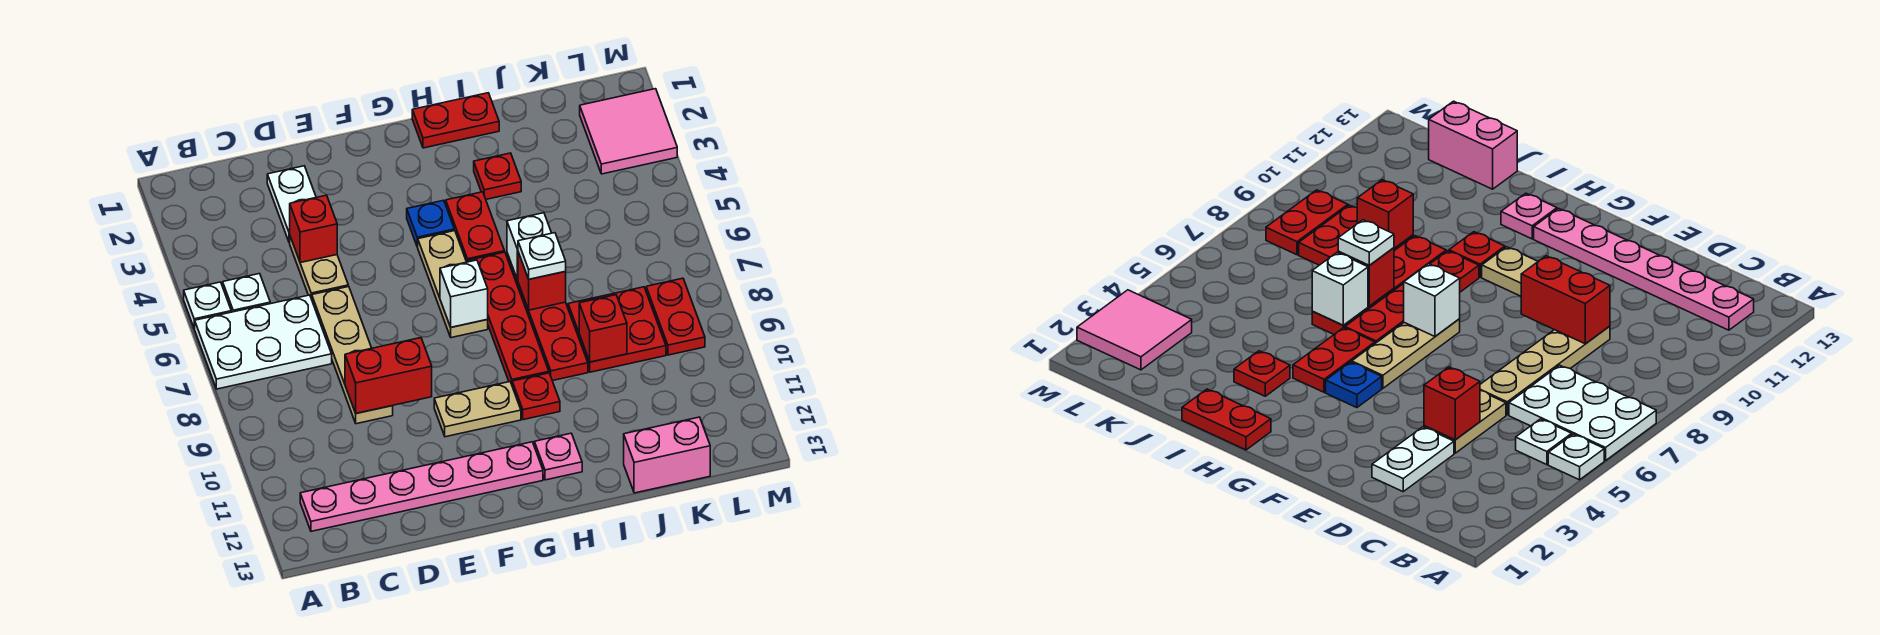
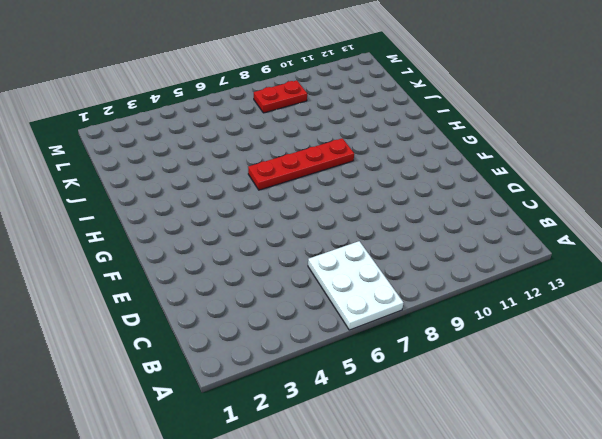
none -> white 1x1 plate [184,282,231,328]
none -> white 1x1 plate [223,274,270,312]
none -> pink 1x6 plate [300,442,543,531]

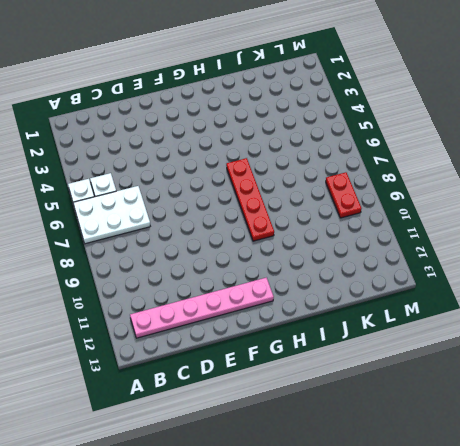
none -> white 1x2 plate [267,166,316,243]
none -> tan 1x2 plate [290,237,348,299]
none -> tan 1x4 plate [312,286,393,424]

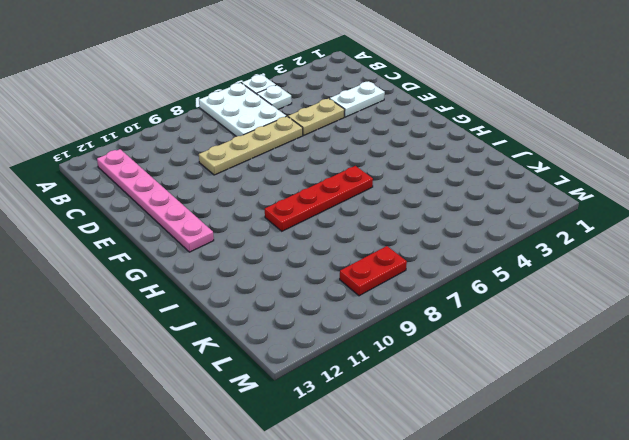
none -> tan 1x2 plate [434,382,521,437]
none -> blue 1x1 plate [407,200,454,247]
none -> tan 1x3 plate [418,231,488,338]

